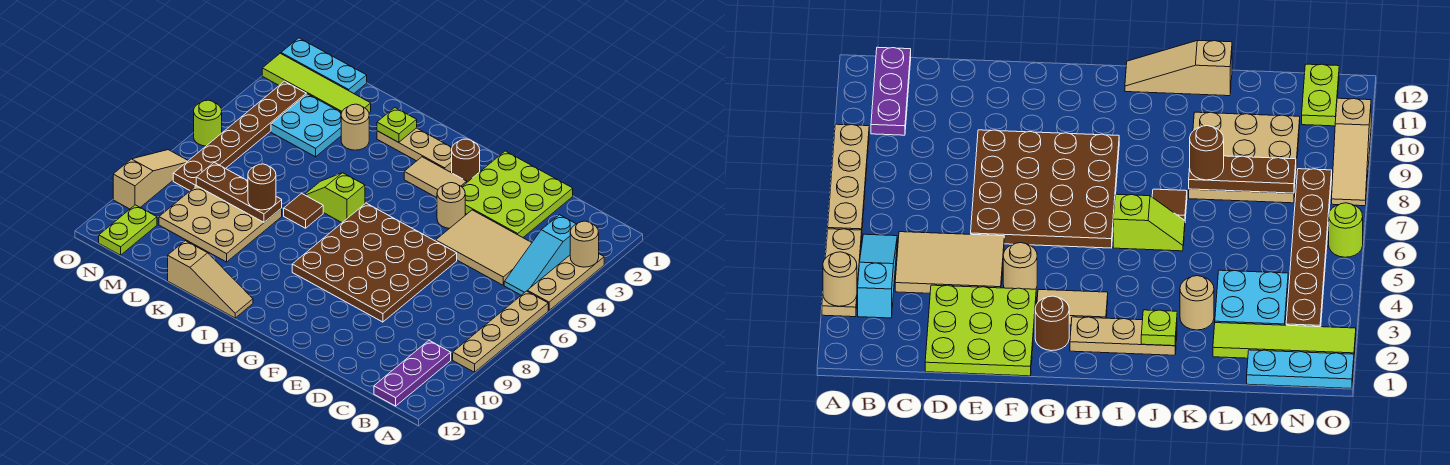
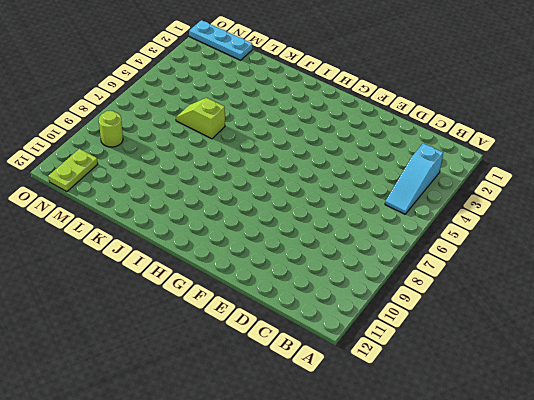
lime 1x2 slope [176,98,225,139] -> lime 1x2 slope moved to [305,173,365,222]
lime 1x1 round brick [99,111,123,147] -> lime 1x1 round brick moved to [194,100,222,146]
none -> tan 1x3 plate [527,254,604,310]
none -> tan 1x4 plate [453,291,548,372]
none -> purple 1x3 plate [374,341,451,406]

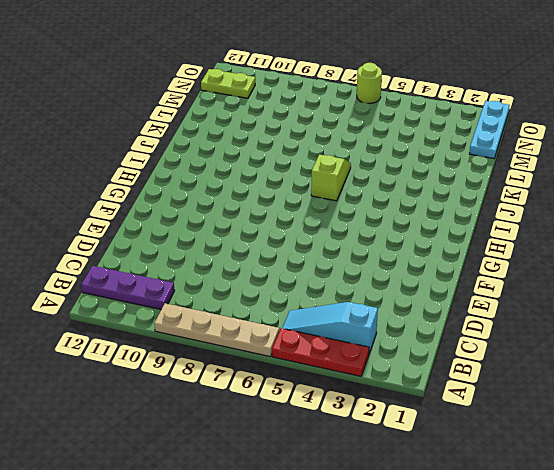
red 1x3 plate [272,328,369,376] -> tan 1x3 plate [527,254,604,310]
none -> tan 2x3 tile [436,210,532,285]
none -> lime 3x3 plate [462,151,573,237]
none -> brown 4x4 plate [292,203,457,322]

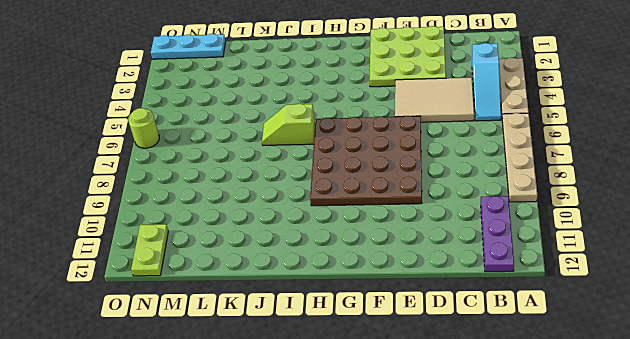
none -> tan 1x1 round brick [437,183,465,228]
none -> brown 1x1 round brick [452,139,480,182]
none -> tan 1x2 tile [404,157,467,198]

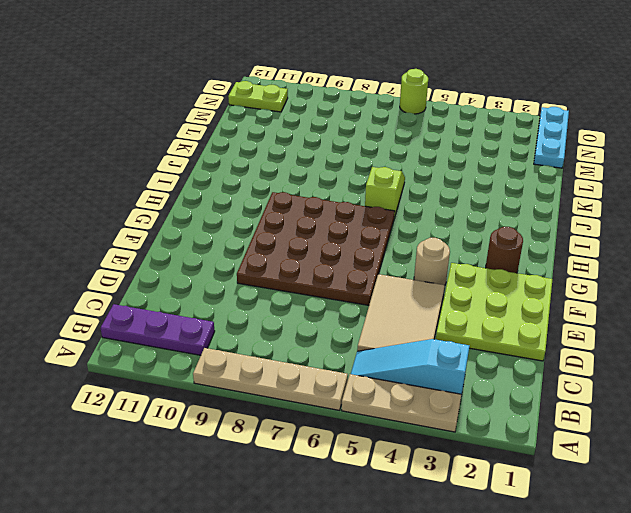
none -> tan 1x2 tile [404,157,467,198]
none -> tan 1x3 plate [377,128,452,172]
none -> tan 1x3 slope [168,241,253,318]

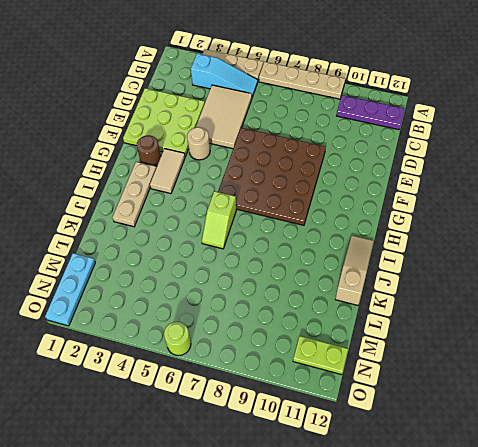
none -> brown 1x1 tile [284,193,323,228]
none -> tan 1x1 round brick [341,104,369,150]
none -> tan 3x3 plate [159,186,282,262]

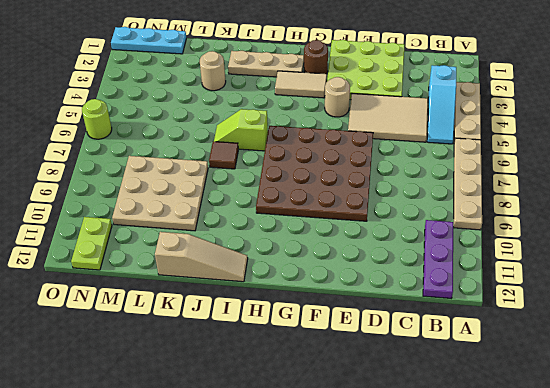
none -> lime 1x4 tile [262,53,371,113]
none -> cyan 2x2 plate [271,94,341,157]
none -> brown 1x6 plate [173,81,306,191]

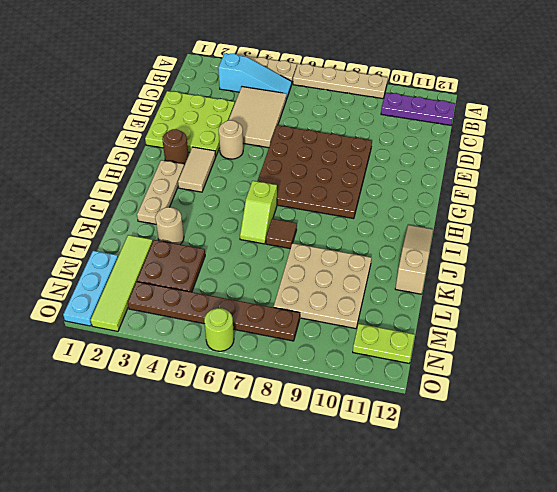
brown 2x2 plate [137,240,205,292] -> cyan 2x2 plate [271,94,341,157]
none -> tan 1x3 slope [113,150,188,209]
none -> tan 1x1 round brick [570,221,599,267]
none -> lime 1x1 plate [377,108,417,142]

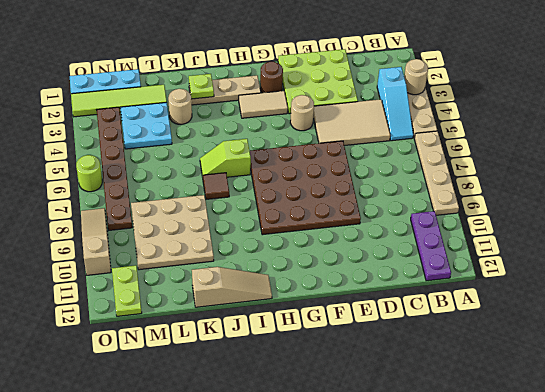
none -> brown 1x3 plate [196,163,282,222]
none -> brown 1x1 round brick [248,164,276,210]

